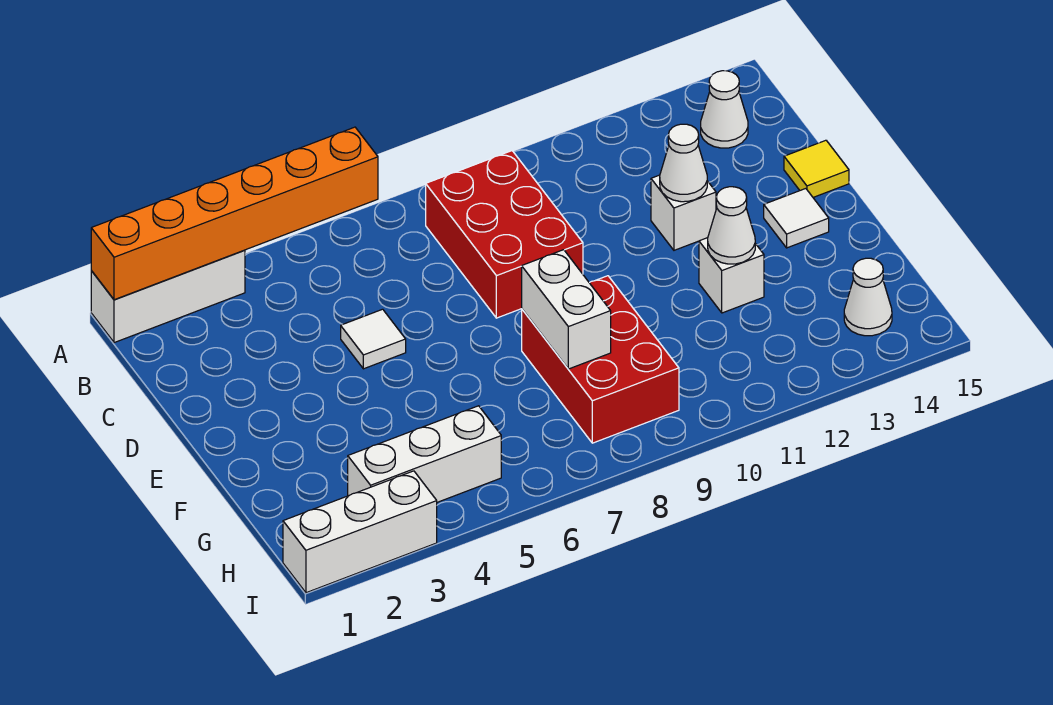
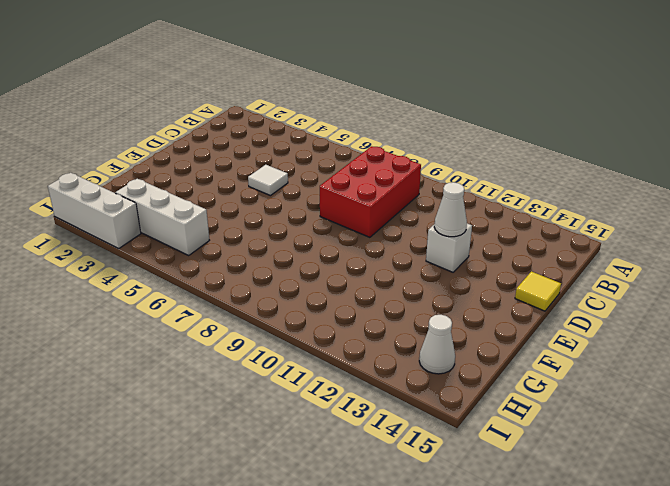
none -> white 1x3 brick [91,250,245,343]
none -> white 1x1 cone [701,71,748,148]
none -> white 1x1 tile [764,189,829,248]

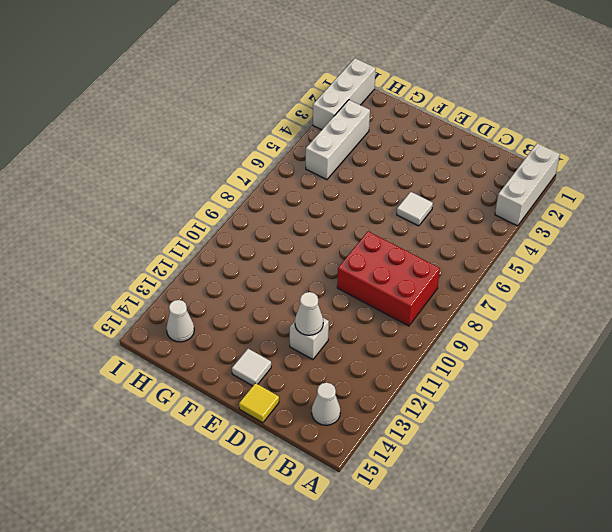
none -> red 2x3 brick [522,276,679,443]
none -> white 1x1 brick [699,238,764,313]
none -> orange 1x6 brick [91,127,378,300]

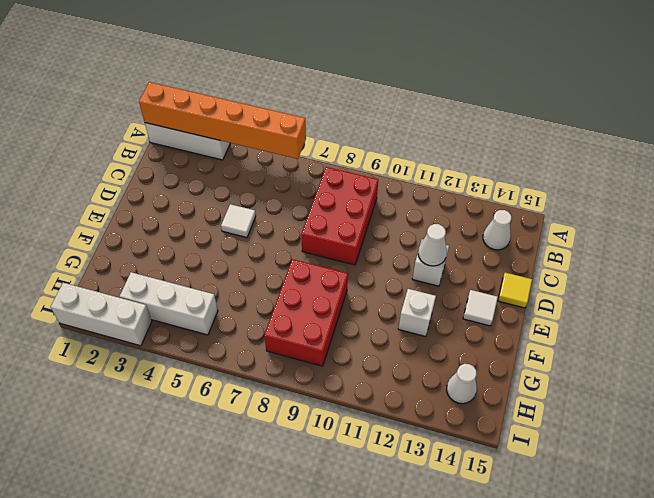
none -> white 1x2 brick [522,250,611,369]
none -> white 1x1 cone [708,187,755,264]

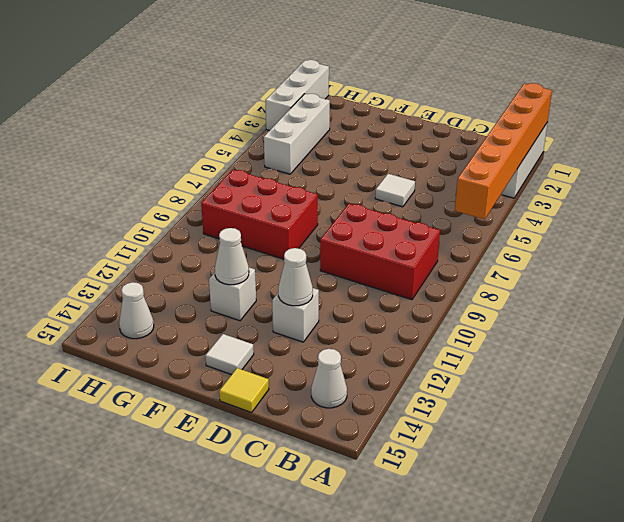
none -> white 1x2 brick [522,250,611,369]

